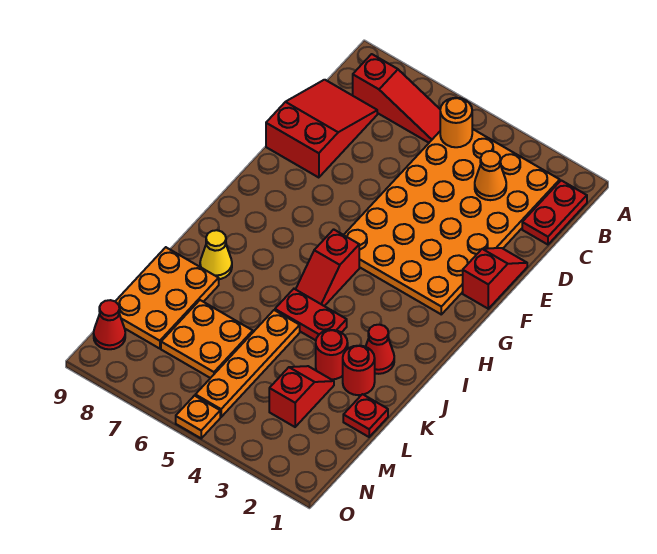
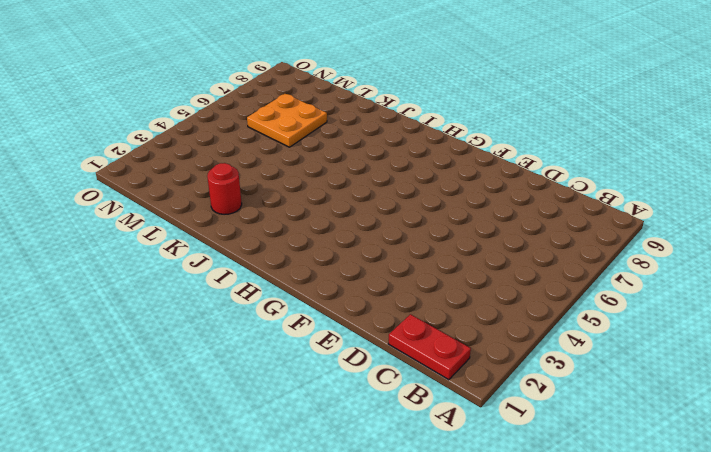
none -> orange 4x6 plate [344,129,560,314]
none -> red 1x3 slope [353,54,440,143]
none -> red 2x3 slope [266,80,377,178]

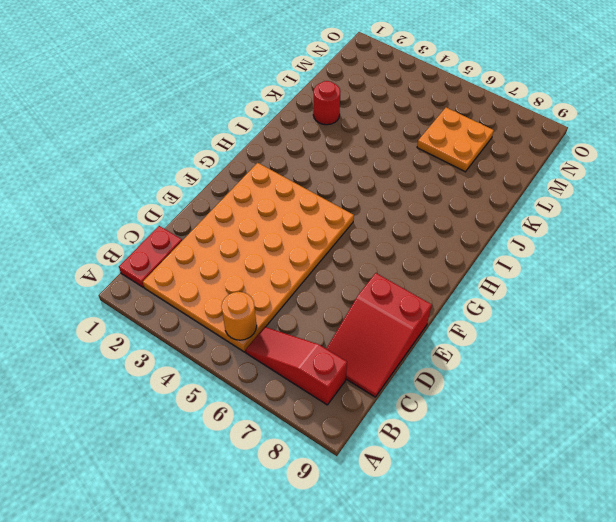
none -> red 1x2 slope [463,248,527,309]
none -> red 1x2 slope [296,229,359,306]
none -> red 1x1 cone [366,325,394,374]

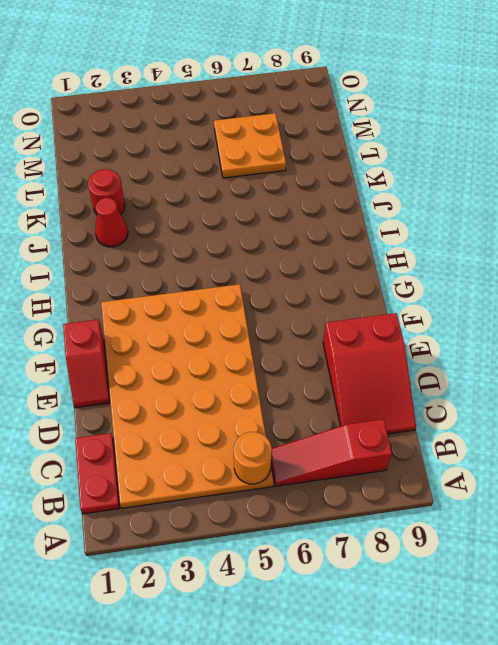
none -> red 1x2 slope [296,229,359,306]
none -> red 1x2 plate [275,289,347,340]
none -> yellow 1x1 cone [200,230,232,279]

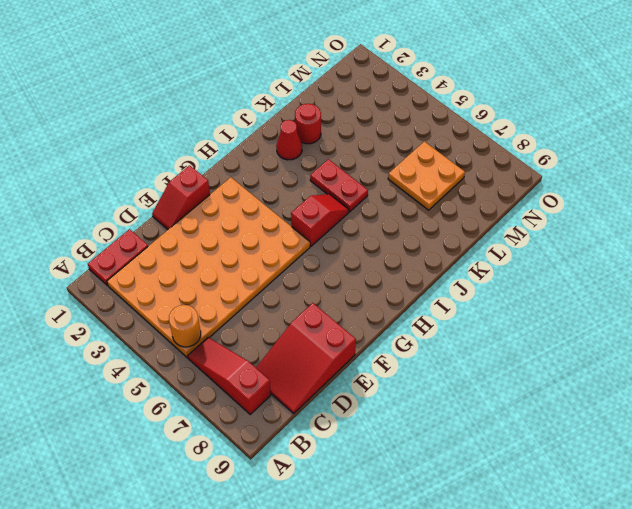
none -> yellow 1x1 cone [200,230,232,279]
none -> red 1x1 round brick [316,330,348,380]
none -> orange 1x4 plate [195,310,300,417]

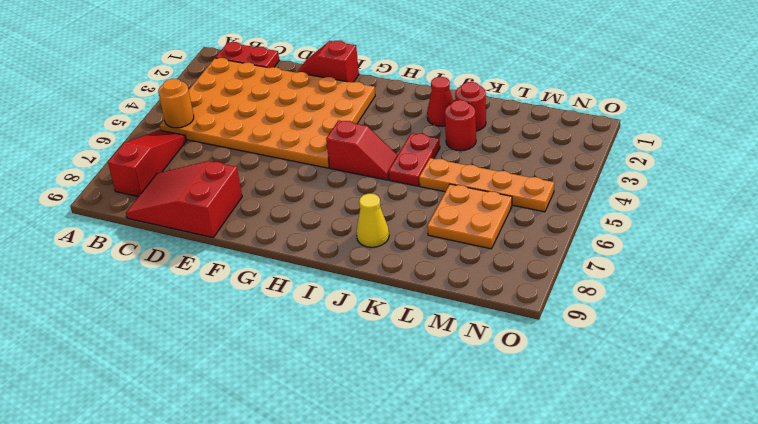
none -> orange 2x3 plate [115,247,219,349]
none -> red 1x1 plate [343,394,388,437]
none -> red 1x2 slope [269,366,334,427]

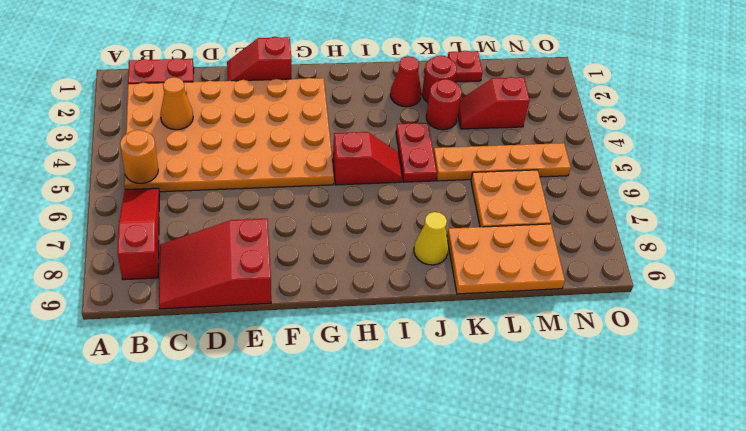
none -> red 1x1 cone [94,300,125,349]
none -> orange 1x1 plate [176,396,220,438]

